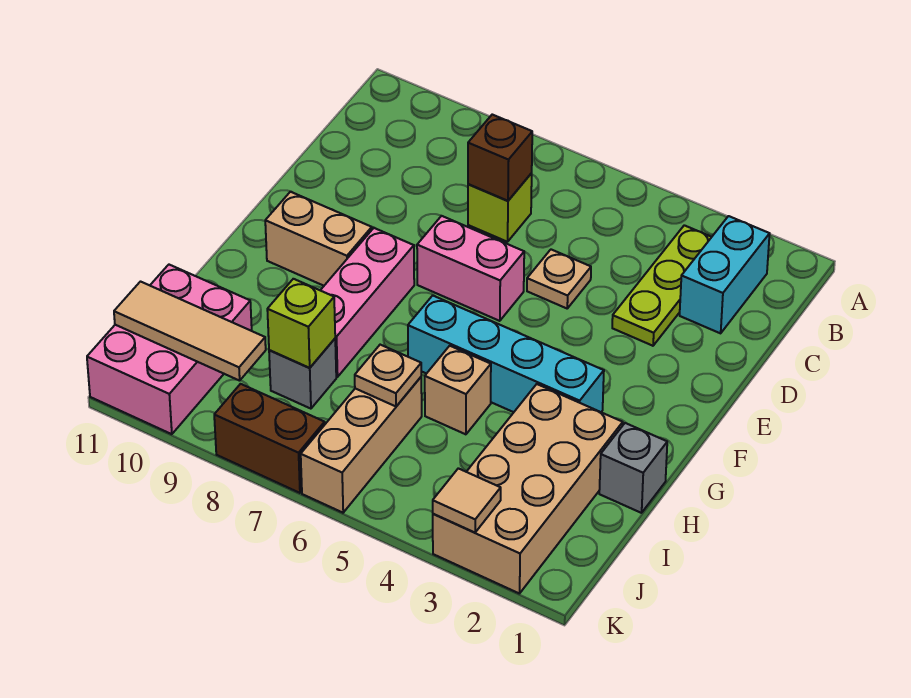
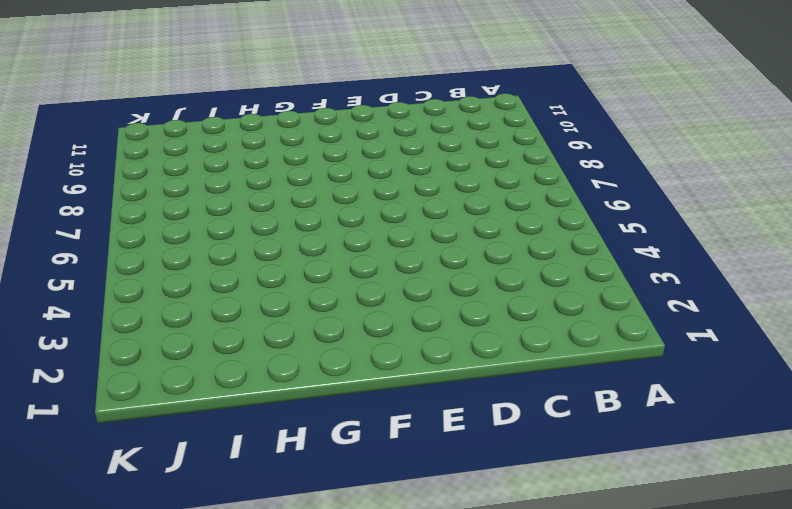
none -> cyan 1x2 brick [680,216,770,333]
none -> lime 1x3 plate [612,225,711,346]
none -> lime 1x1 brick [468,173,532,242]

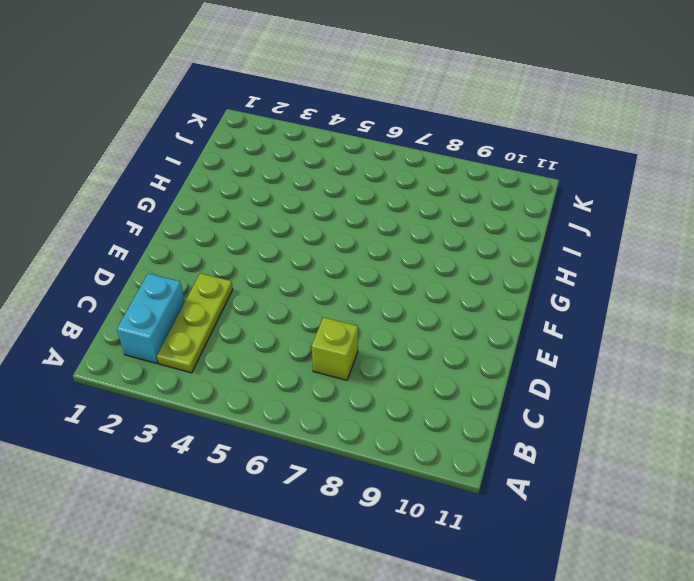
none -> tan 1x1 plate [527,250,591,308]
none -> pink 1x2 brick [417,216,524,321]
none -> pink 1x3 brick [320,228,414,377]

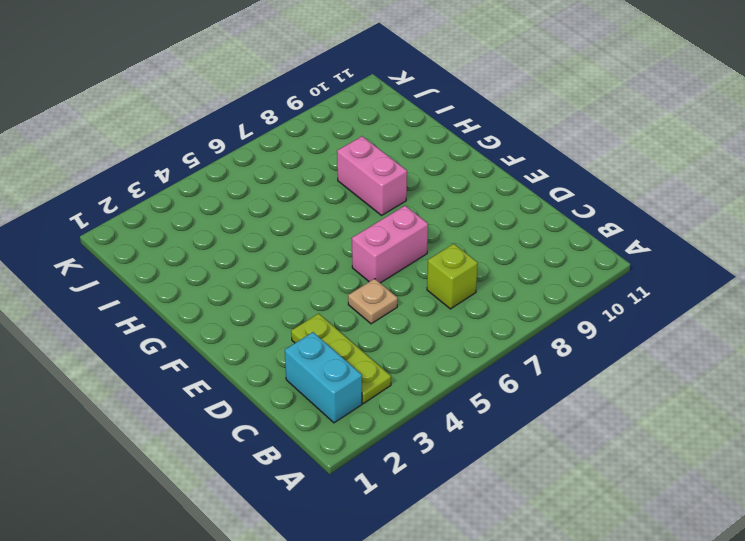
pink 1x2 brick [337,136,407,215] -> pink 1x3 brick [320,228,414,377]
none -> tan 1x2 brick [265,192,372,286]
none -> cyan 1x4 brick [408,296,604,412]
none -> grey 1x1 brick [599,423,667,513]

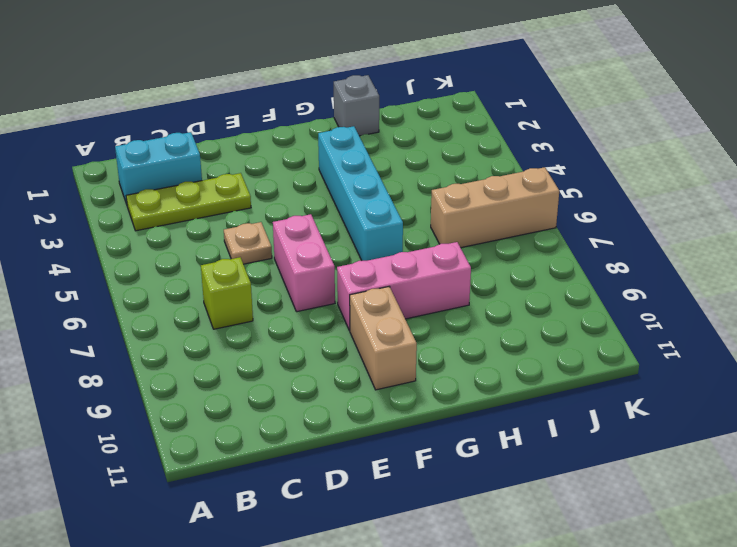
none -> tan 2x4 brick [433,384,623,594]
none -> tan 1x1 brick [425,346,491,434]
none -> grey 1x1 brick [269,339,336,409]

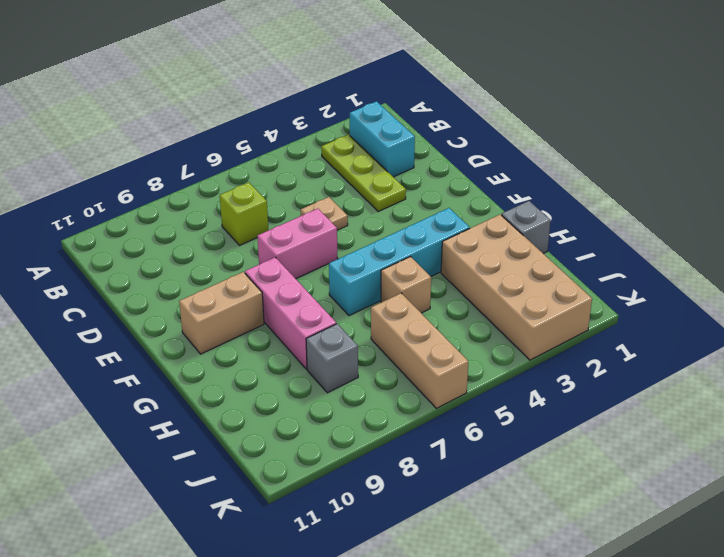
none -> pink 2x3 brick [87,265,252,434]
none -> brown 1x2 brick [214,384,325,493]
none -> brown 1x1 brick [468,115,532,201]

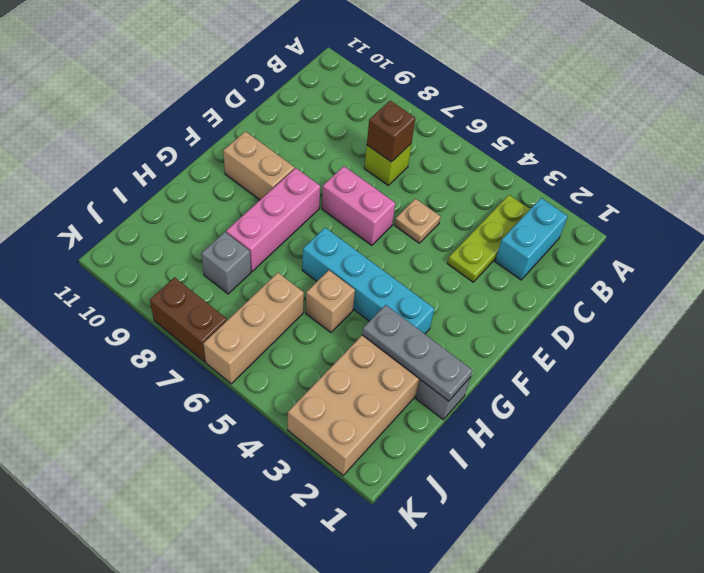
grey 1x3 plate [362,305,473,401] -> none
none -> pink 2x3 brick [87,265,252,434]
none -> tan 1x1 plate [355,345,421,406]
none -> lime 1x1 brick [267,279,335,368]

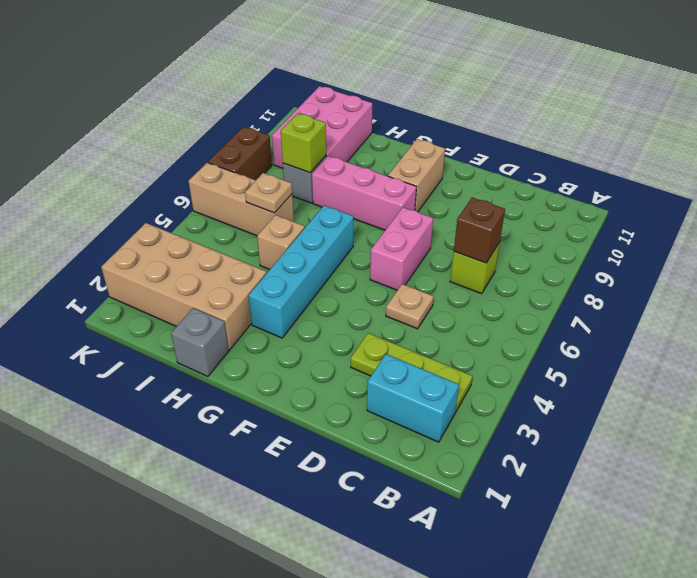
pink 2x3 brick [272,86,372,168] -> pink 2x3 brick turned to [87,265,252,434]
none -> tan 1x3 tile [114,282,266,381]
none -> tan 1x1 tile [433,468,501,532]

